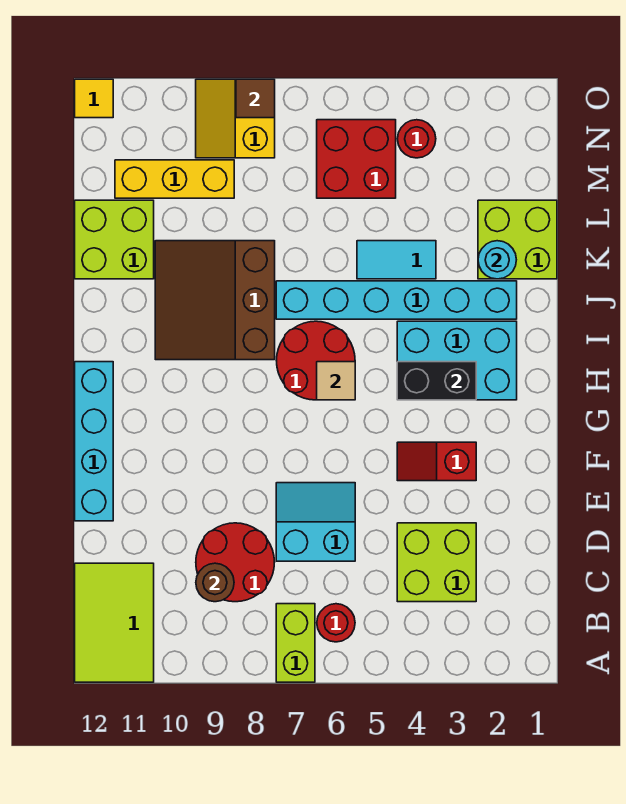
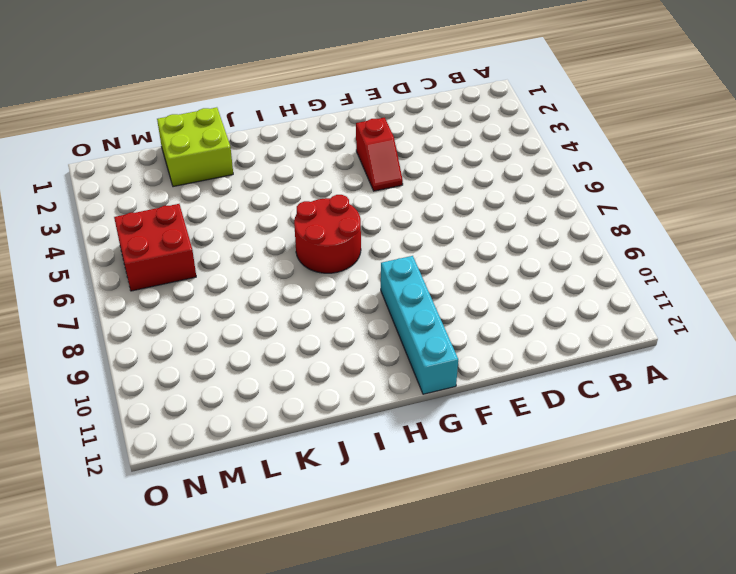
cyan 1x4 brick [381,256,458,394] -> cyan 1x4 brick turned to [75,362,113,521]
none -> lime 1x2 brick [276,604,315,682]
none -> lime 2x3 tile [75,563,154,682]
none -> red 1x1 round brick [317,604,355,642]

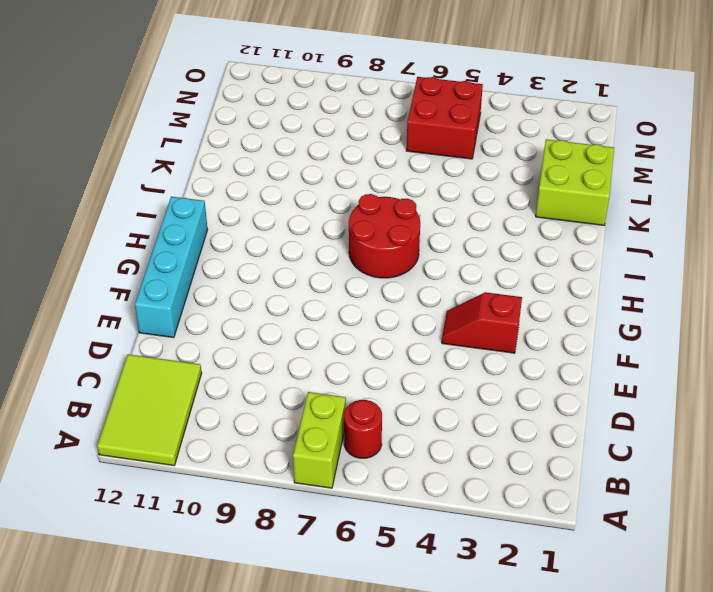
none -> lime 2x2 brick [397,523,476,602]
none -> red 2x2 round brick [196,523,275,602]
none -> cyan 2x2 slope [276,483,355,561]

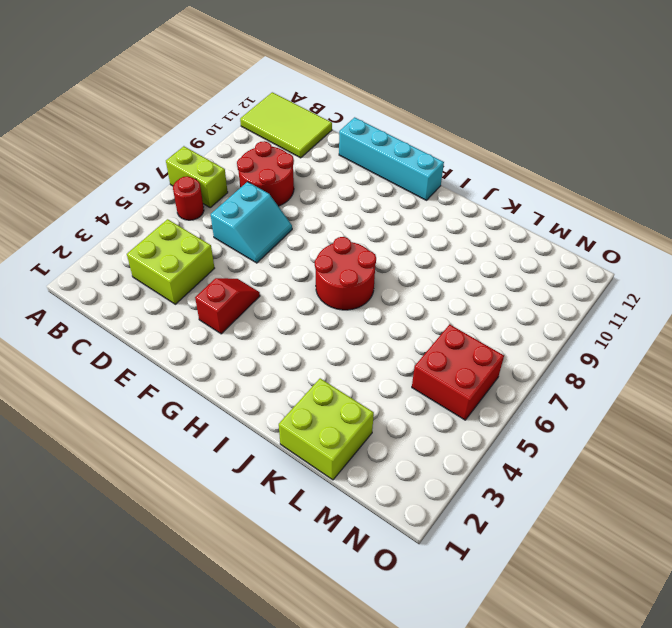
none -> cyan 2x3 brick [397,321,517,400]
none -> brown 3x3 slope [155,241,275,360]
none -> cyan 1x6 brick [276,281,517,319]

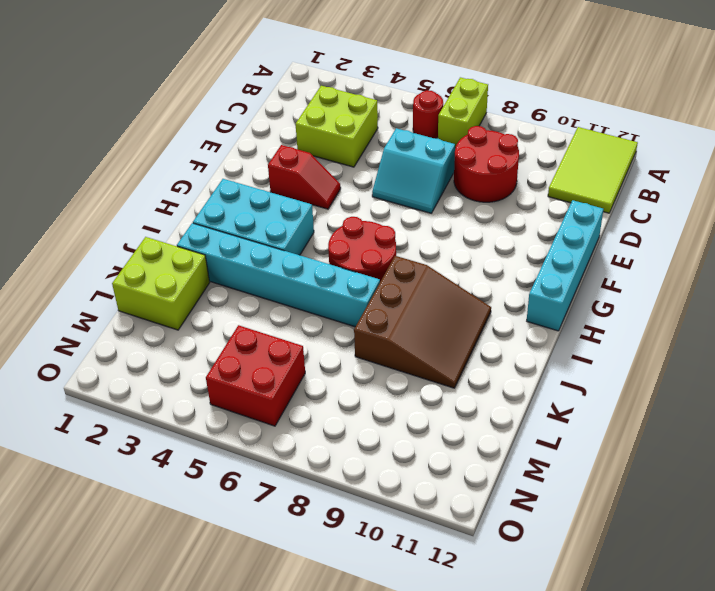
none -> cyan 1x2 tile [357,241,436,279]
none -> lime 2x2 brick [75,200,154,279]
none -> yellow 1x3 brick [115,160,234,198]

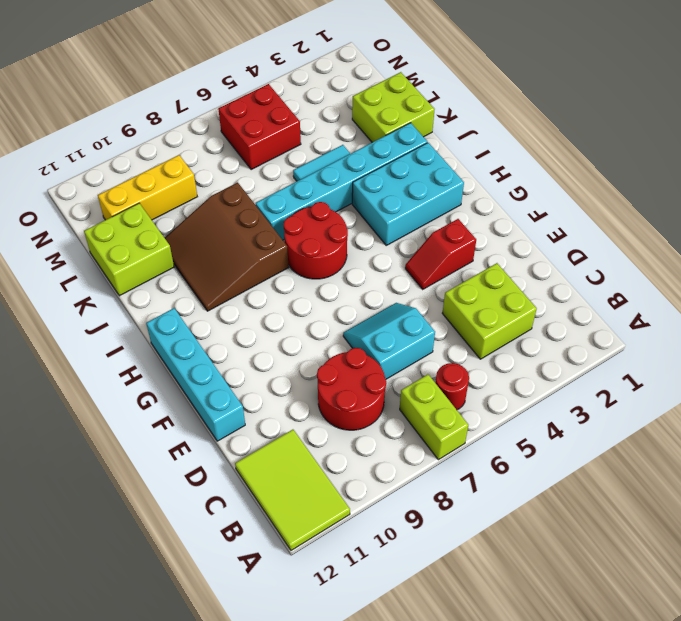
none -> red 1x1 round brick [398,120,436,158]
none -> yellow 2x2 slope [196,79,275,158]
none -> yellow 1x1 tile [75,79,113,118]

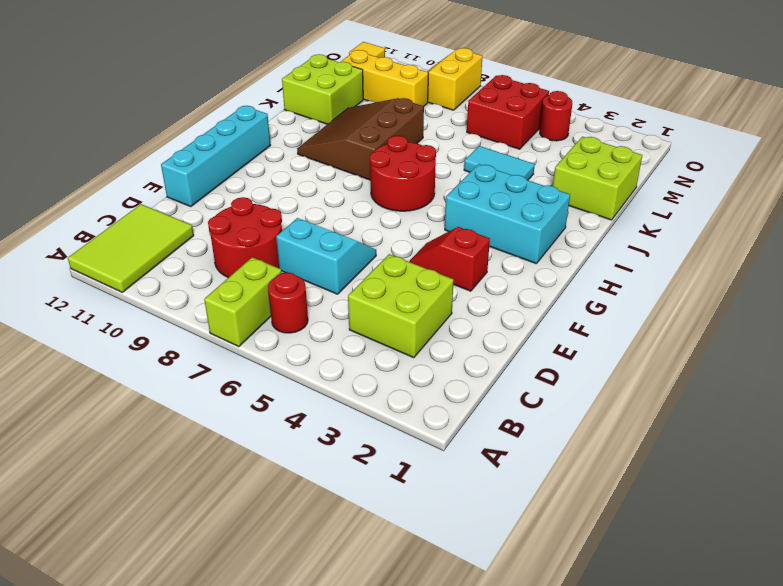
none -> cyan 1x6 brick [276,281,517,319]
none -> brown 1x1 round brick [196,563,234,602]
none -> black 1x2 brick [397,362,476,400]

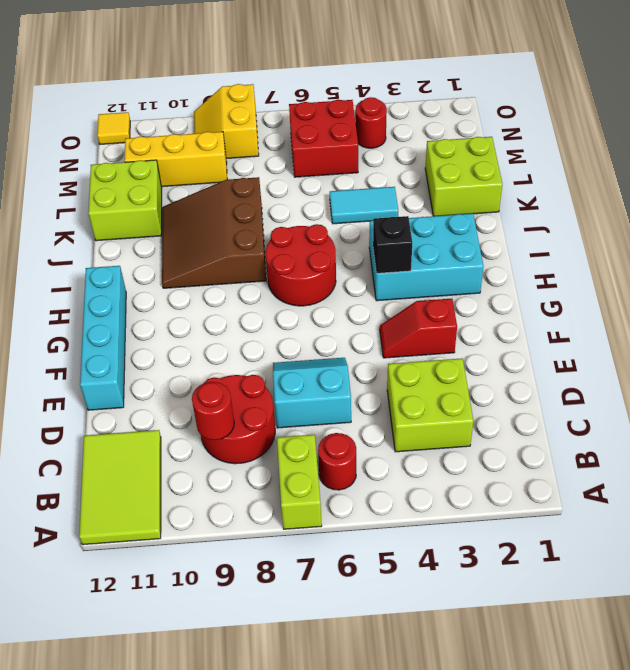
red 1x1 round brick [192,382,234,440] -> brown 1x1 round brick [196,563,234,602]
black 1x1 brick [373,216,412,273] -> black 1x2 brick [397,362,476,400]
none -> cyan 1x6 brick [276,281,517,319]
none -> tan 1x1 tile [317,362,355,400]
none -> cyan 1x1 round brick [478,241,516,279]

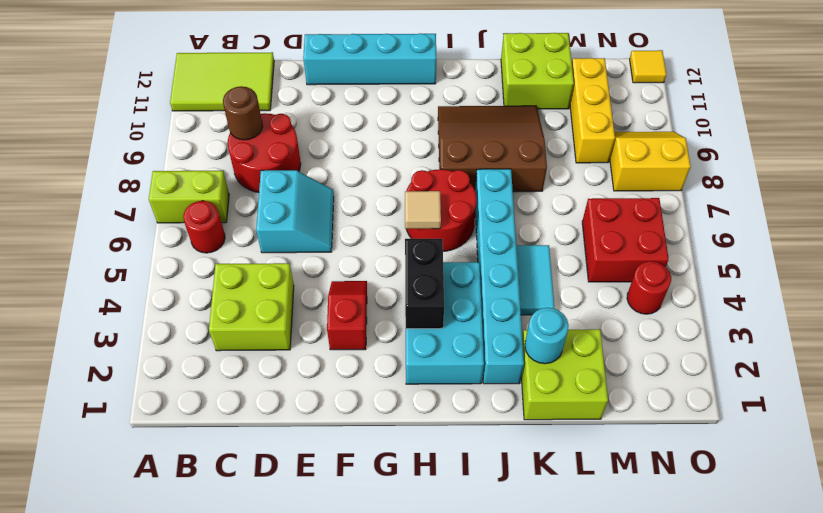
none -> brown 1x1 tile [236,79,275,118]

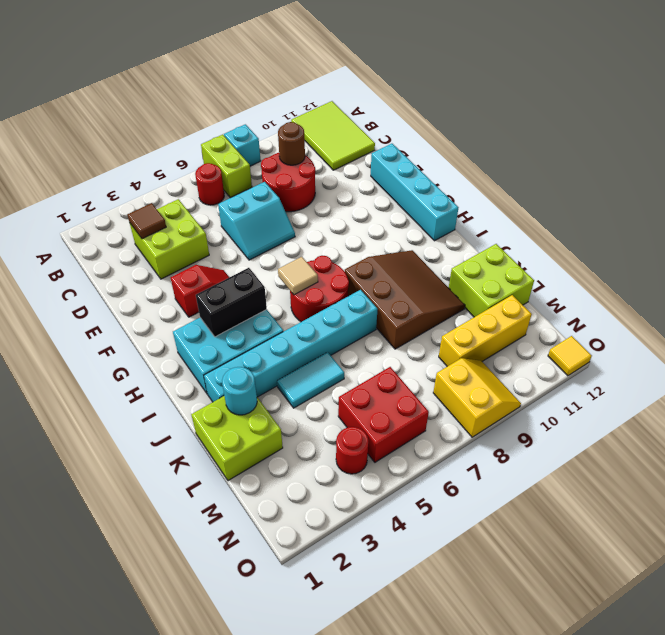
cyan 1x1 brick [224,124,261,166] -> none
brown 1x1 tile [127,203,166,239] -> brown 1x1 tile moved to [236,79,275,118]

